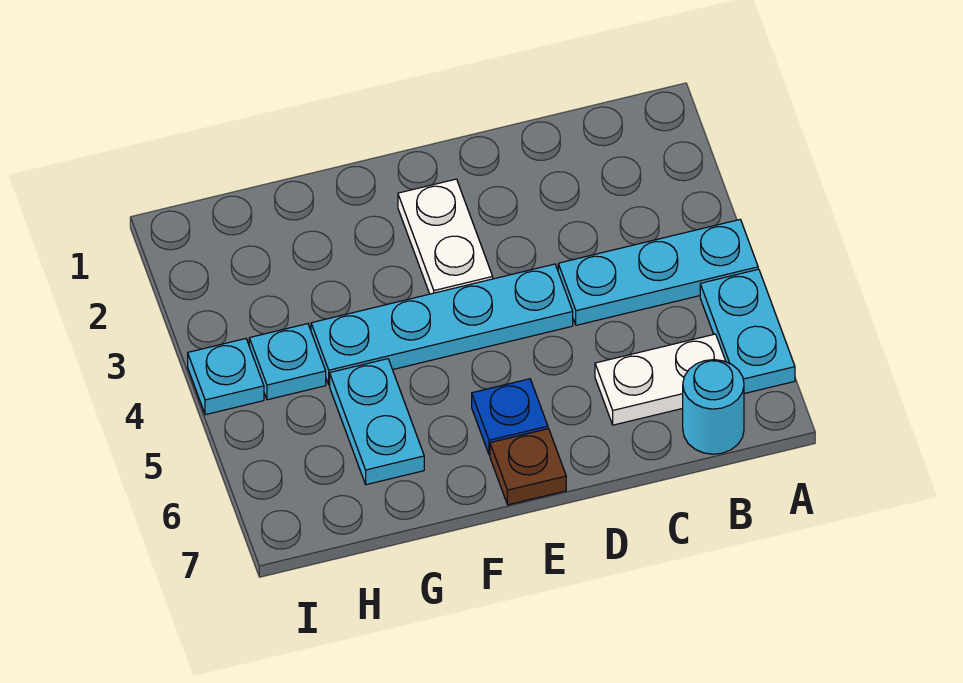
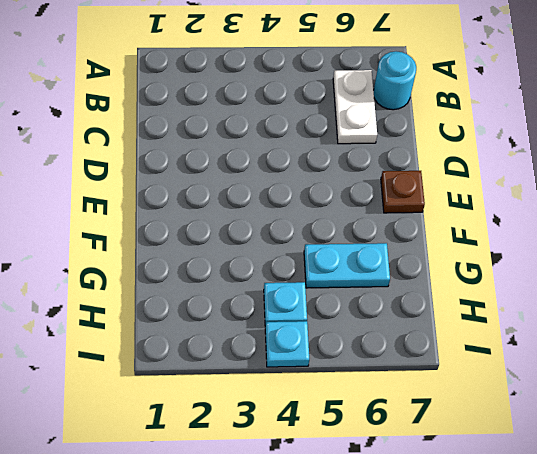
none -> cyan 1x3 plate [558,220,758,325]
none -> cyan 1x2 plate [700,269,795,394]

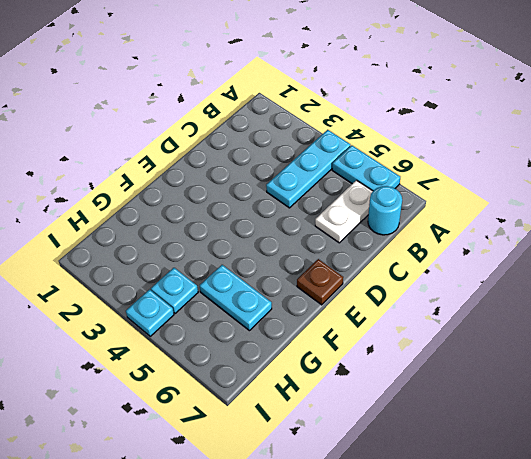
none -> cyan 1x4 plate [311,264,573,385]
none -> white 1x2 plate [398,179,493,294]

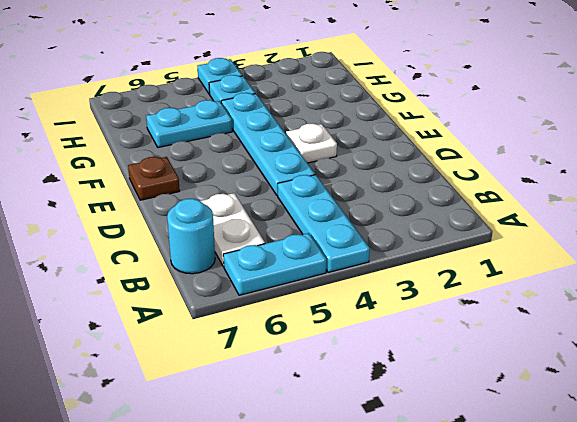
white 1x1 plate [286,123,337,163] -> white 1x2 plate [398,179,493,294]
none -> blue 1x1 plate [472,379,548,455]

